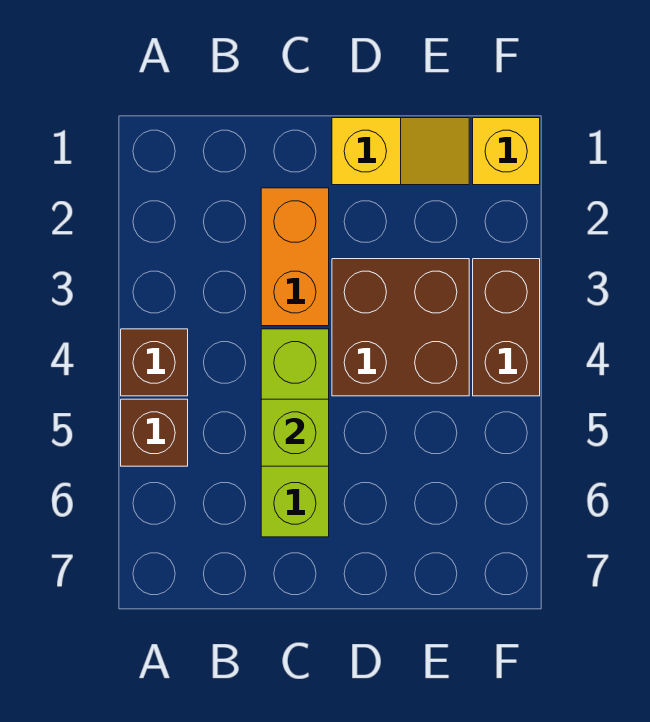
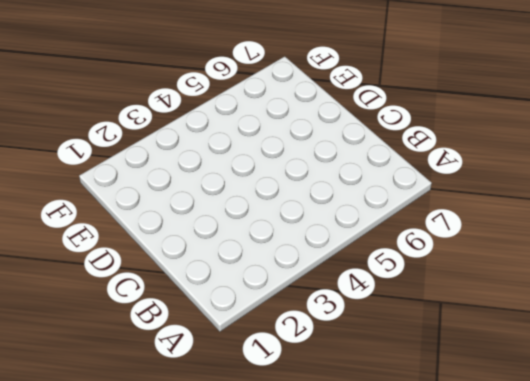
none -> brown 1x1 brick [121,329,188,396]
none -> brown 1x1 brick [121,399,188,466]

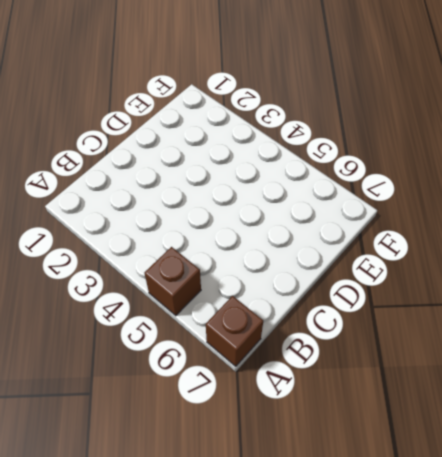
brown 1x1 brick [206,296,263,366] -> brown 1x1 brick moved to [121,329,188,396]
none -> orange 1x2 brick [261,188,329,326]
none -> lime 1x3 brick [261,329,329,537]

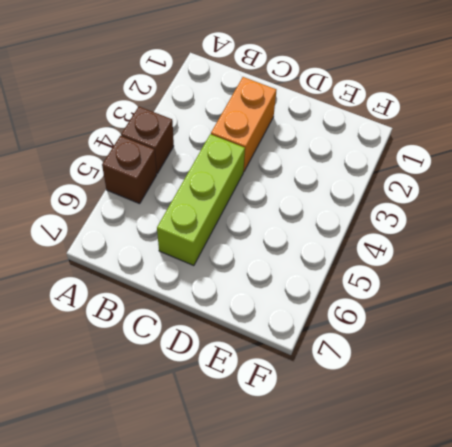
none -> yellow 1x2 slope [332,118,469,185]
none -> brown 2x2 brick [332,259,469,396]

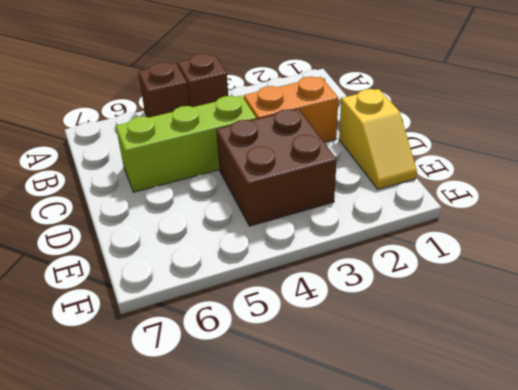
none -> yellow 1x1 brick [473,118,540,185]
none -> brown 1x2 brick [473,259,540,396]

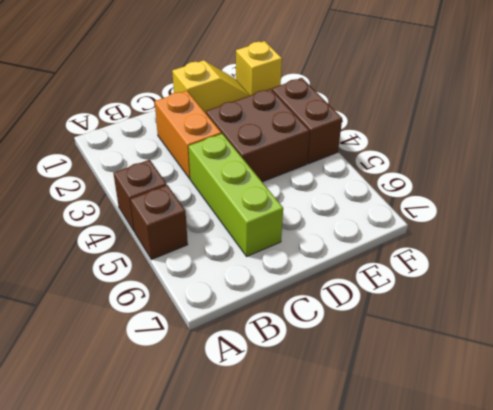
none -> lime 1x1 brick [261,399,329,466]

